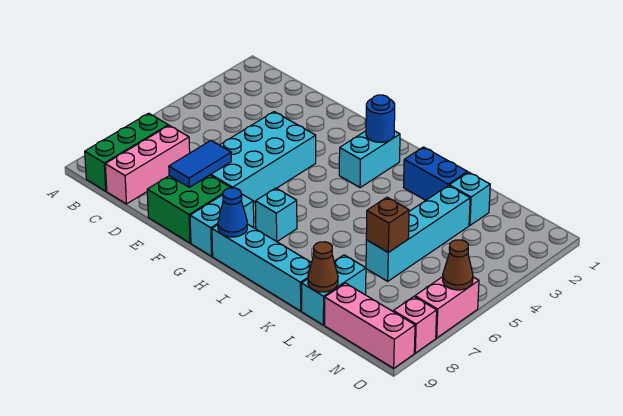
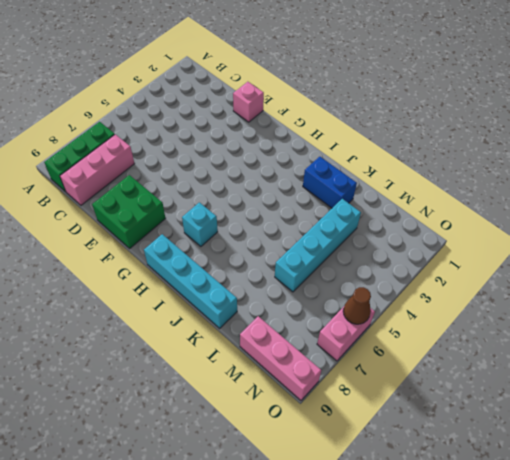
pink 1x1 brick [233,82,264,122] -> pink 1x1 brick moved to [393,297,437,353]
none -> cyan 2x4 brick [211,112,316,203]
none -> cyan 1x2 brick [190,194,254,256]
none -> cyan 1x2 brick [339,131,400,188]

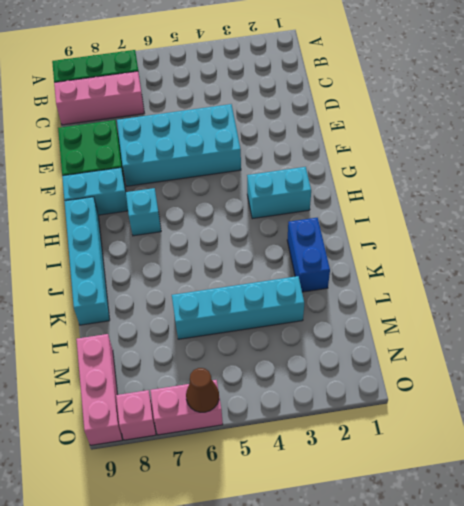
none -> cyan 1x1 brick [449,172,490,225]
none -> cyan 1x2 brick [302,255,366,325]
none -> blue 1x2 tile [169,140,231,187]

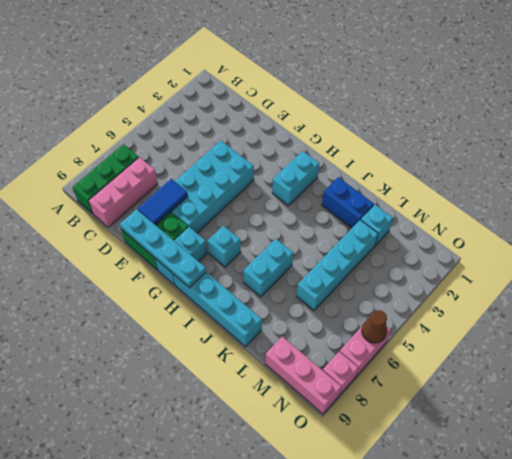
cyan 1x4 plate [120,209,206,288] -> blue 1x1 cone [218,188,247,237]
cyan 1x2 brick [243,239,293,297] -> cyan 1x2 brick moved to [302,255,366,325]
none -> blue 1x1 round brick [366,95,395,142]
none -> brown 1x1 brick [366,197,409,252]
none -> brown 1x1 cone [308,242,338,292]

